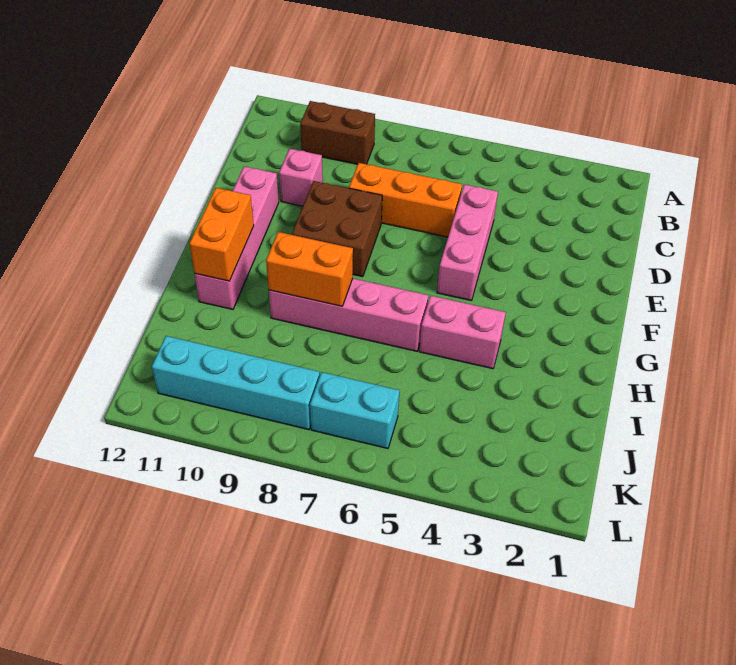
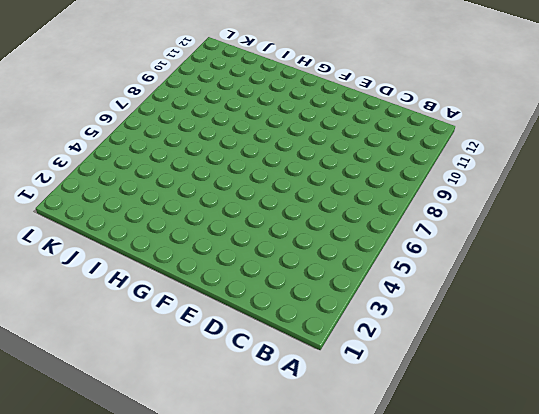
none -> brown 1x2 brick [300,101,375,164]
none -> pink 1x3 brick [437,184,498,301]
none -> orange 1x3 brick [349,163,462,237]

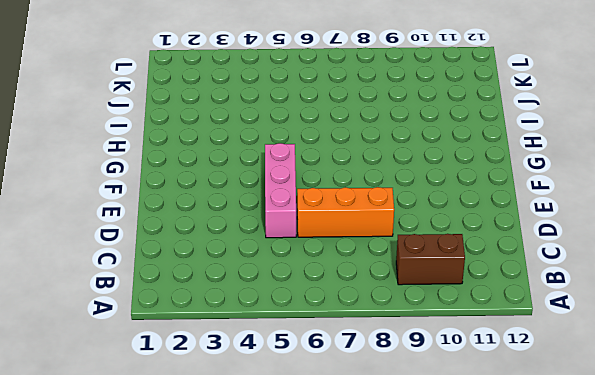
none -> pink 1x1 brick [279,149,323,206]
none -> brown 2x2 brick [292,181,382,277]
none -> pink 1x4 brick [195,166,279,309]

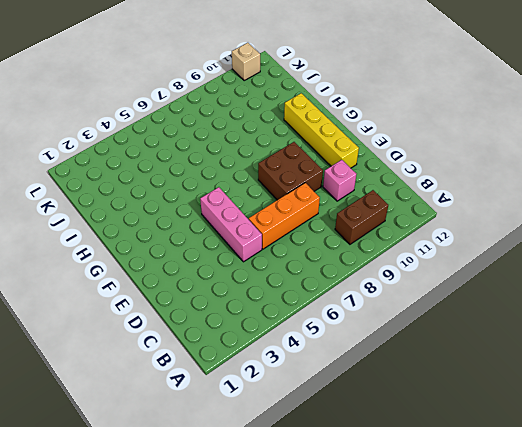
yellow 1x4 brick [284,93,359,168] -> pink 1x4 brick [195,166,279,309]
tan 1x1 brick [232,43,260,80] -> none
none -> pink 1x2 brick [419,296,506,369]
none -> pink 1x4 brick [269,279,428,351]
none -> cyan 1x2 brick [310,372,400,449]

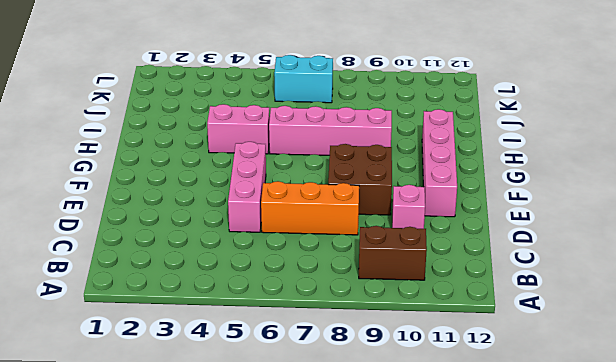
none -> cyan 1x4 brick [152,336,320,430]
none -> orange 1x2 brick [189,188,254,281]
none -> orange 1x2 brick [266,232,353,306]

